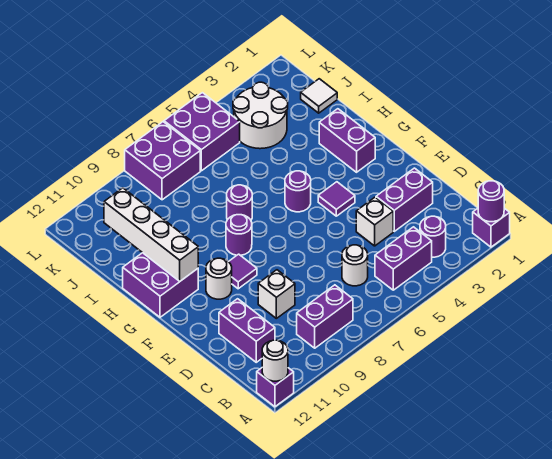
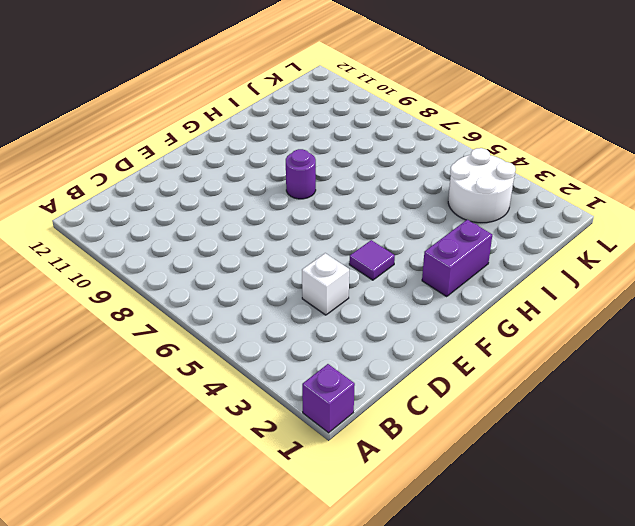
none -> purple 1x1 brick [257,368,294,407]
none -> purple 1x1 round brick [420,216,446,257]
none -> purple 1x2 brick [375,227,432,290]

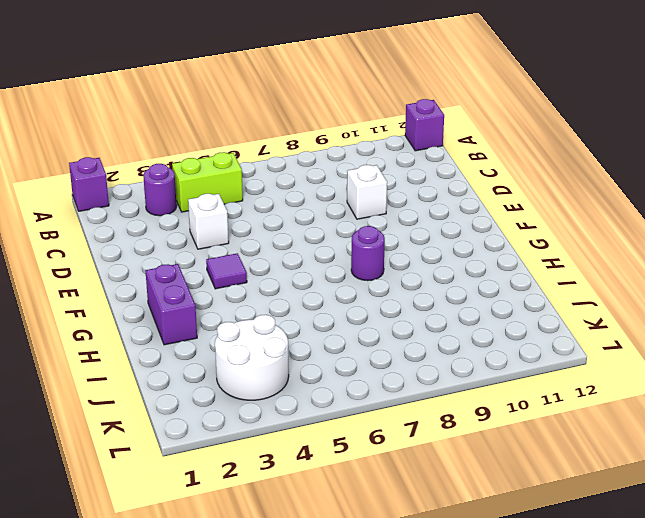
lime 1x2 brick [172,152,243,212] -> purple 1x2 brick [375,227,432,290]
none -> purple 1x2 brick [297,285,353,348]
none -> white 1x1 round brick [342,245,368,286]
none -> purple 1x2 brick [219,299,275,362]

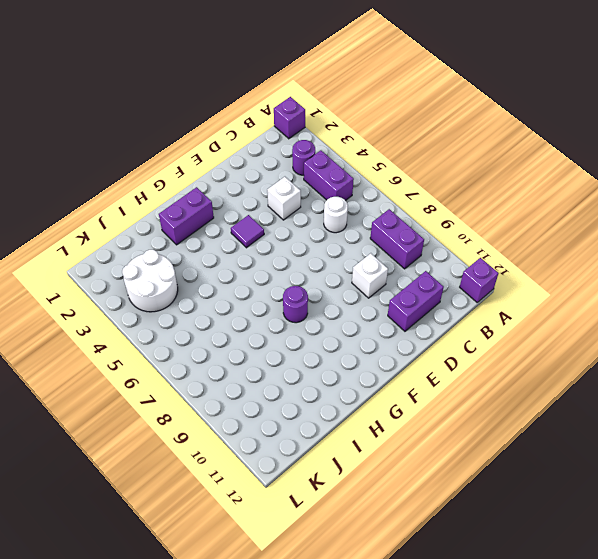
none -> purple 1x2 brick [376,168,433,231]
none -> purple 1x1 tile [229,254,257,289]
none -> white 1x1 round brick [206,258,232,299]

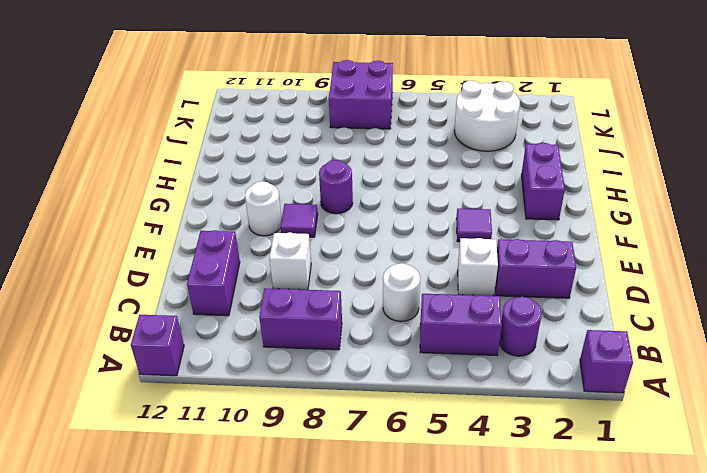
none -> purple 1x1 round brick [285,171,311,212]
none -> purple 2x2 brick [123,253,198,317]
none -> purple 1x1 round brick [227,185,252,220]

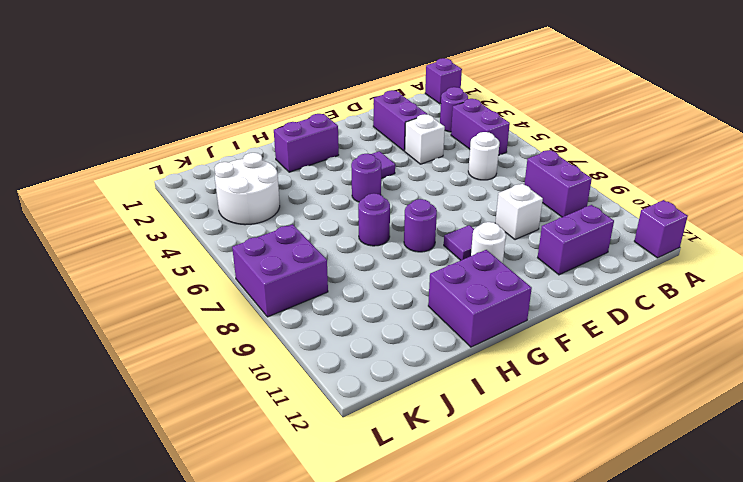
none -> white 1x1 tile [301,79,337,113]
none -> purple 2x2 brick [164,93,240,171]
none -> purple 1x1 round brick [478,181,504,222]

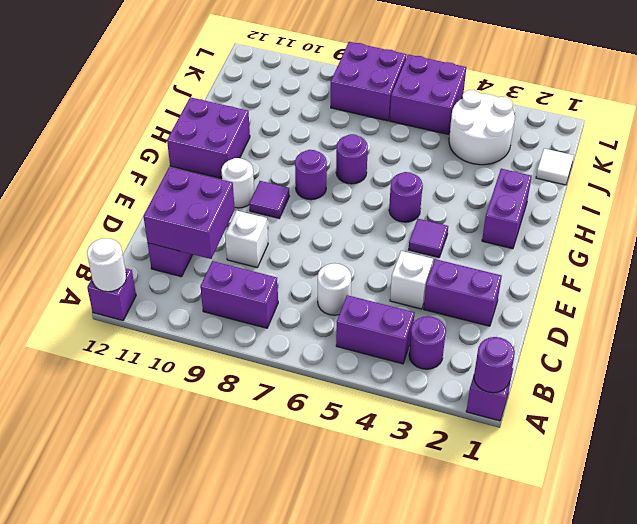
purple 2x2 brick [143,167,235,259] -> none
none -> white 1x4 brick [104,188,198,281]

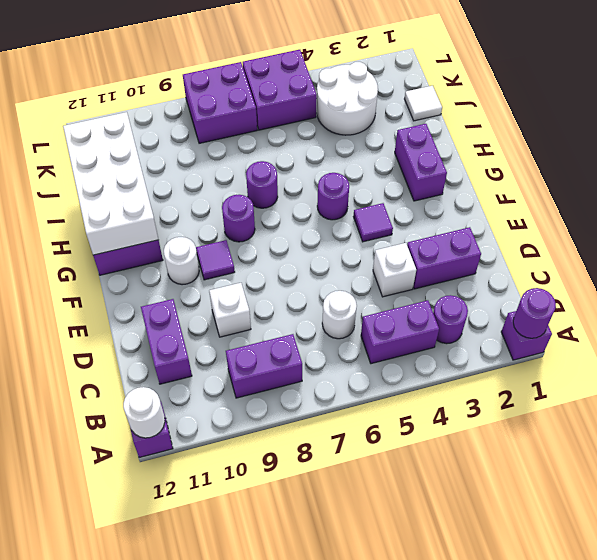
white 2x4 brick [63,112,158,255] -> white 1x4 brick [104,188,198,281]

